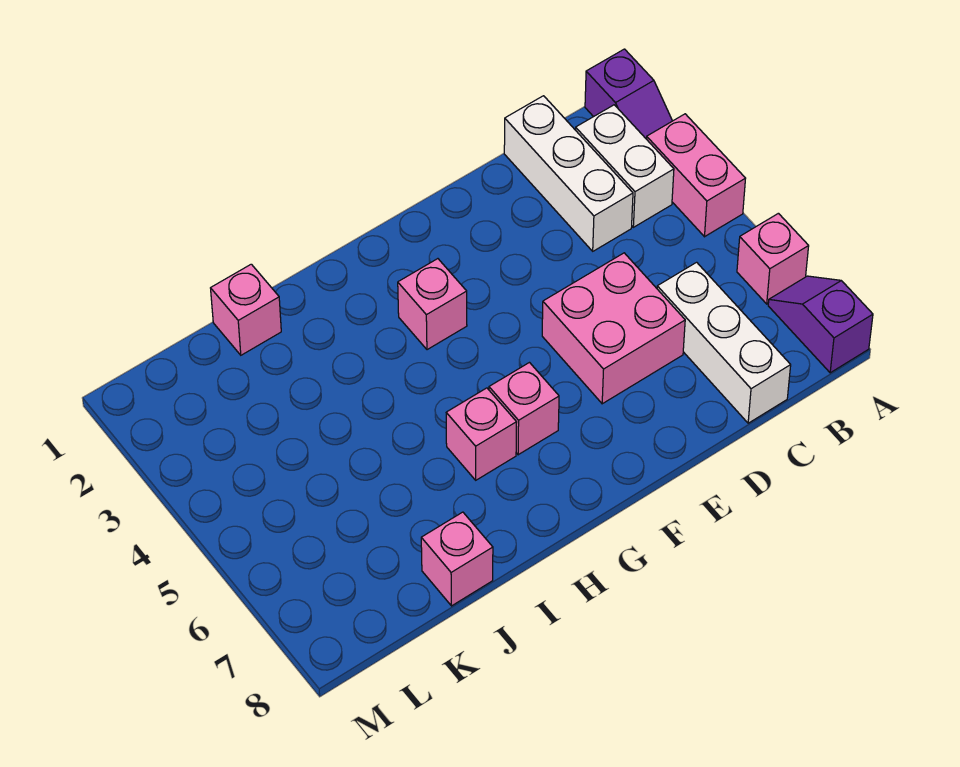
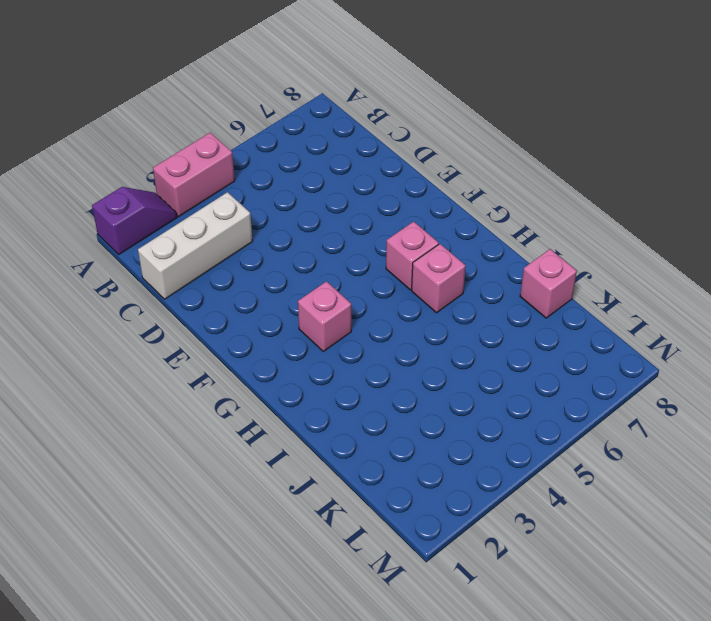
none -> pink 1x1 brick [737,213,809,304]
none -> purple 1x2 slope [768,276,873,373]
none -> white 1x2 brick [576,105,674,227]

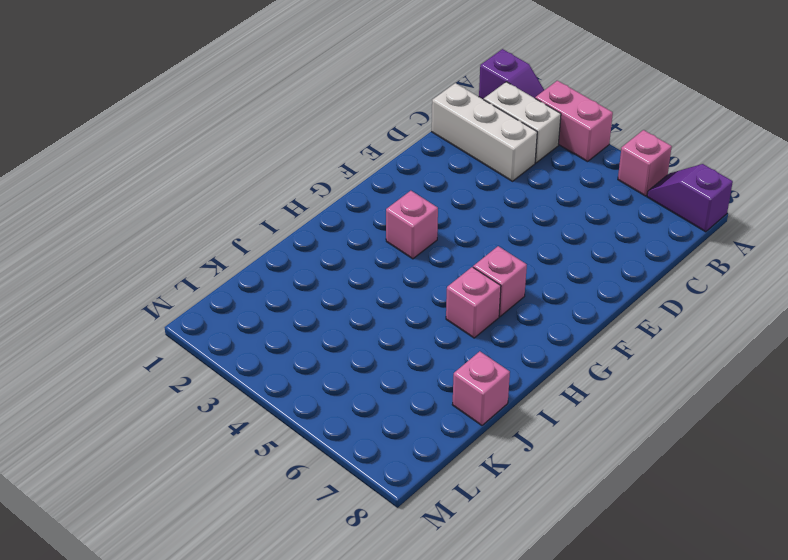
none -> white 1x3 brick [657,262,791,423]
none -> pink 2x2 brick [542,253,685,404]
none -> pink 1x1 brick [211,264,281,355]

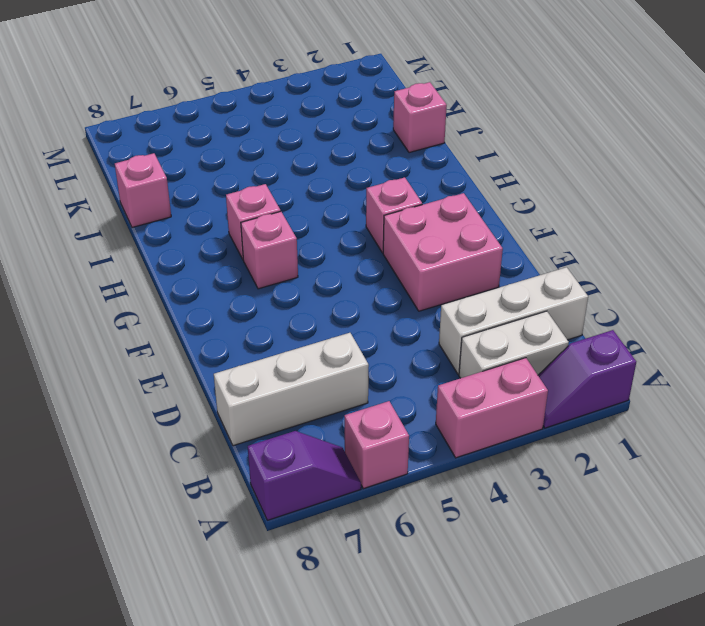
pink 2x2 brick [383,193,503,311] -> pink 2x2 brick moved to [542,253,685,404]

